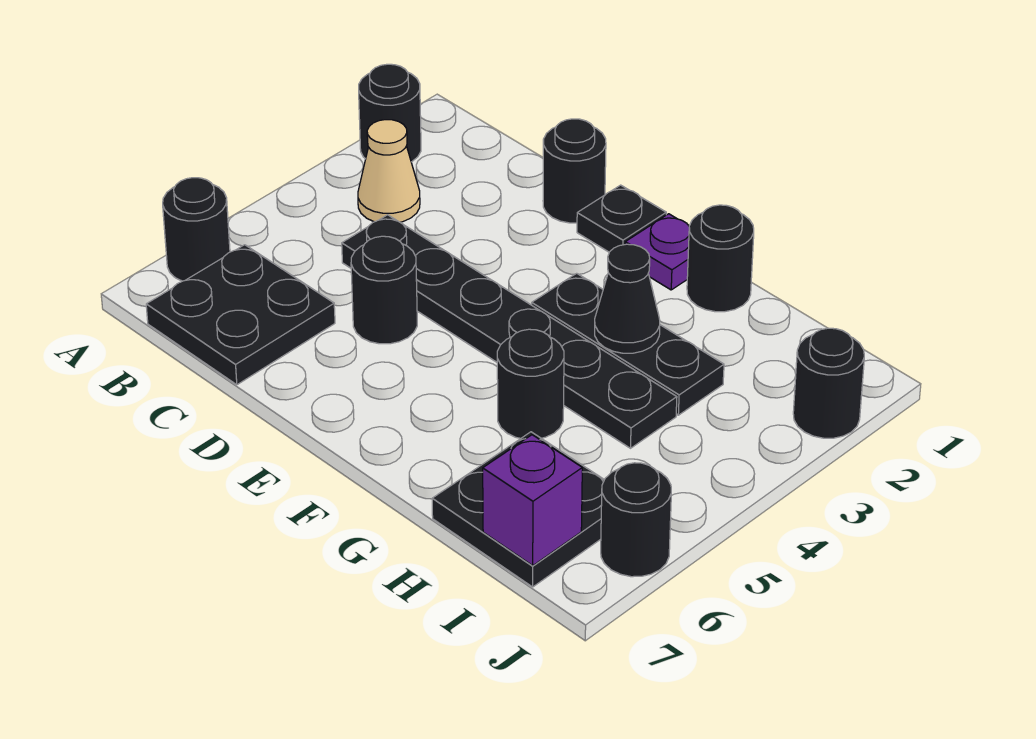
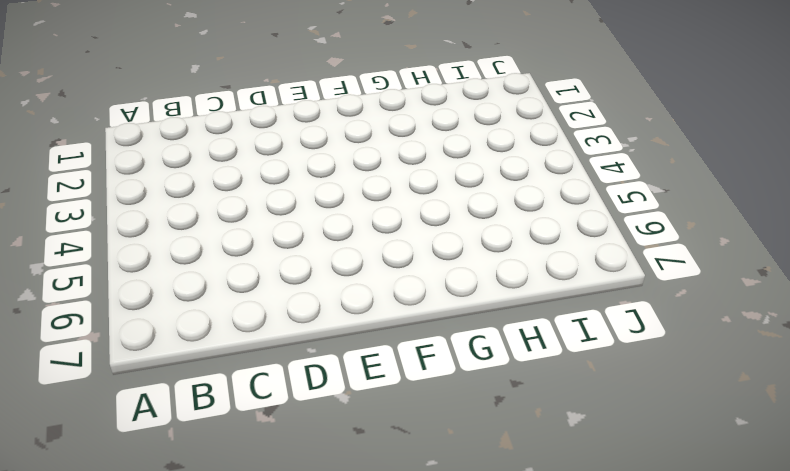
none -> black 1x1 round brick [359,64,421,162]
none -> black 1x1 round brick [163,178,230,281]
none -> tan 1x1 cone [358,120,420,222]

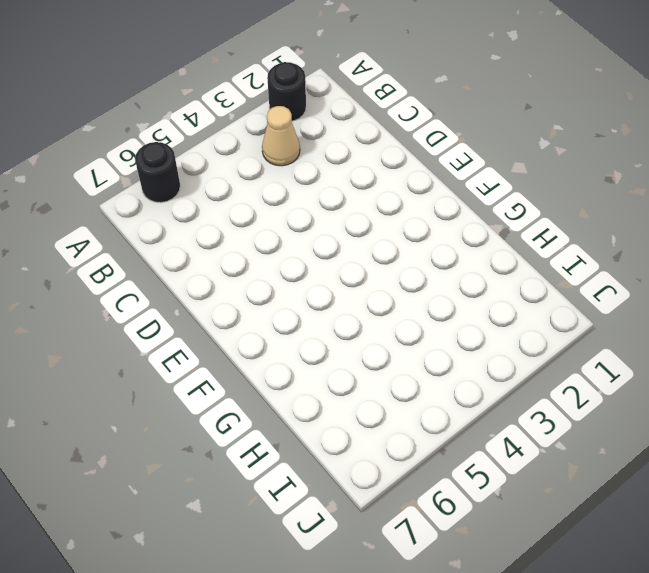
none -> black 2x2 plate [146,245,335,385]
none -> black 1x6 plate [342,215,677,448]
none -> black 1x1 round brick [543,119,606,223]

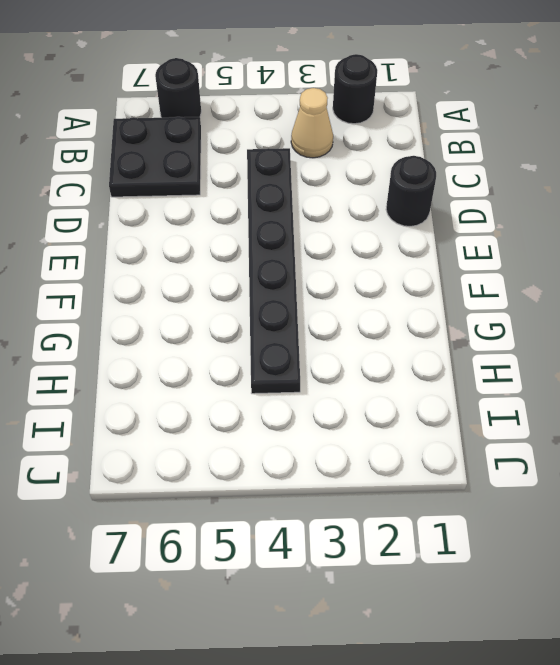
none -> black 1x1 round brick [351,236,417,344]
none -> black 1x1 plate [577,185,666,252]
none -> purple 1x1 plate [625,214,689,290]

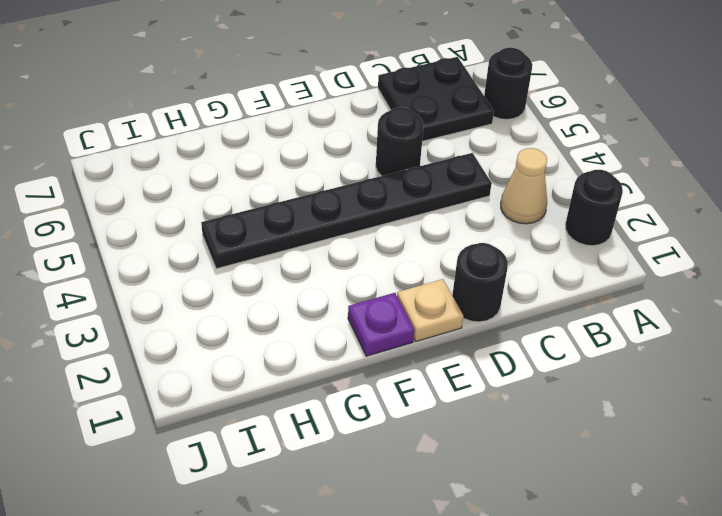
tan 1x1 plate [397,279,463,341] -> black 1x1 plate [577,185,666,252]
none -> black 1x3 plate [532,273,724,415]
none -> black 1x1 round brick [687,205,754,312]
none -> black 1x1 round brick [497,329,564,438]

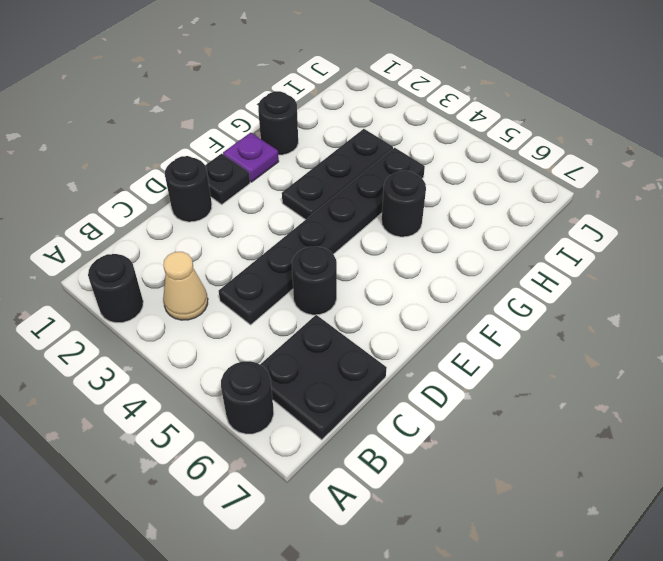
none -> black 2x2 plate [432,432,604,587]
none -> black 1x1 round brick [793,328,864,438]
none -> black 1x1 round brick [601,463,671,577]

